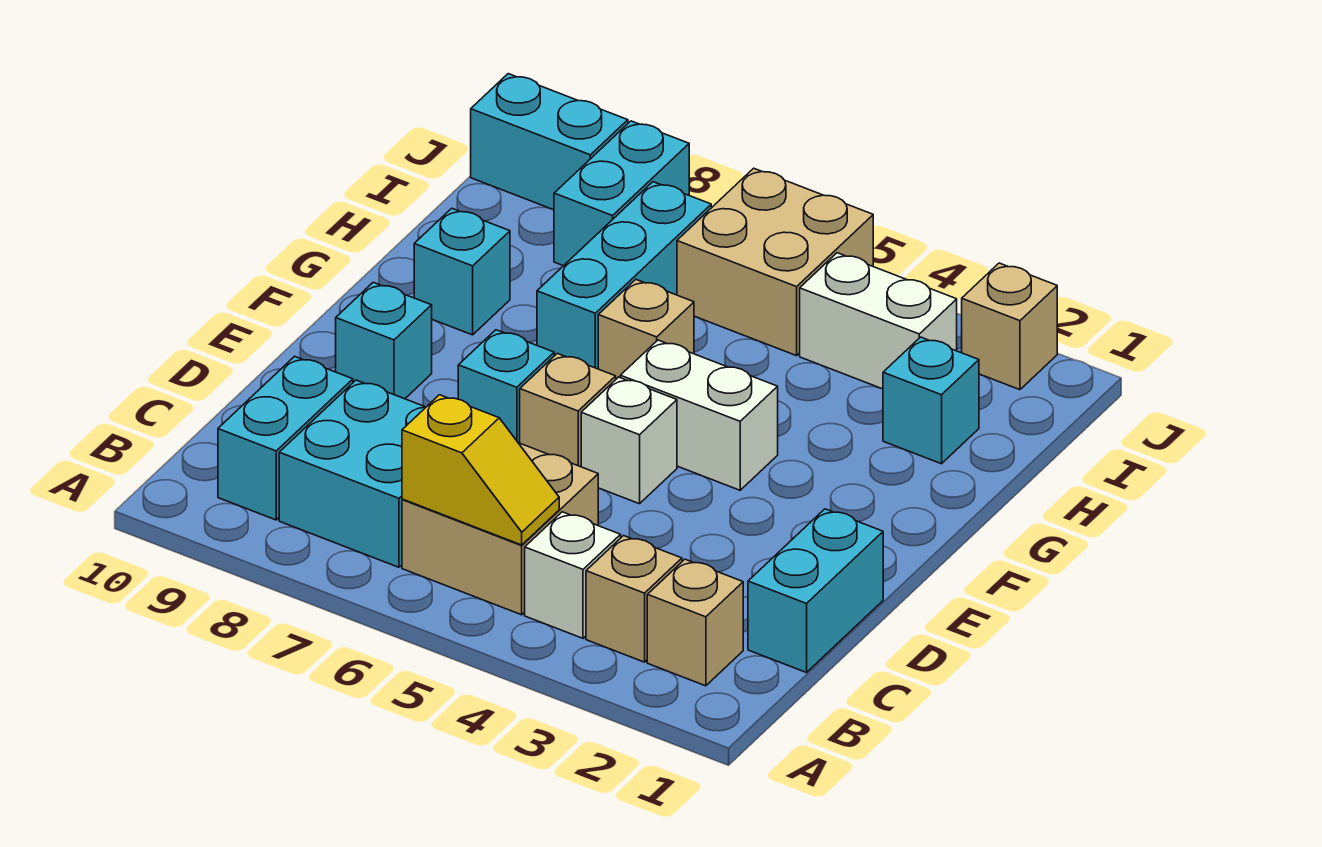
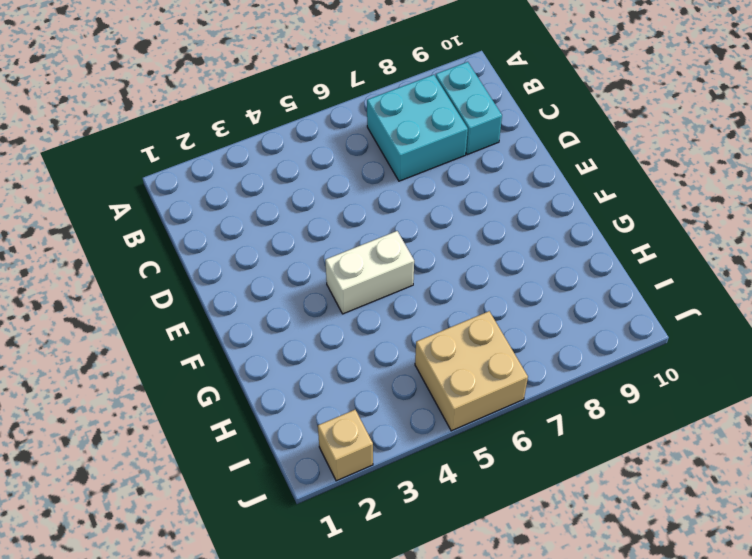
none -> tan 1x1 brick [647,559,743,686]
none -> tan 1x1 brick [586,536,682,662]
none -> white 1x1 brick [525,512,621,638]

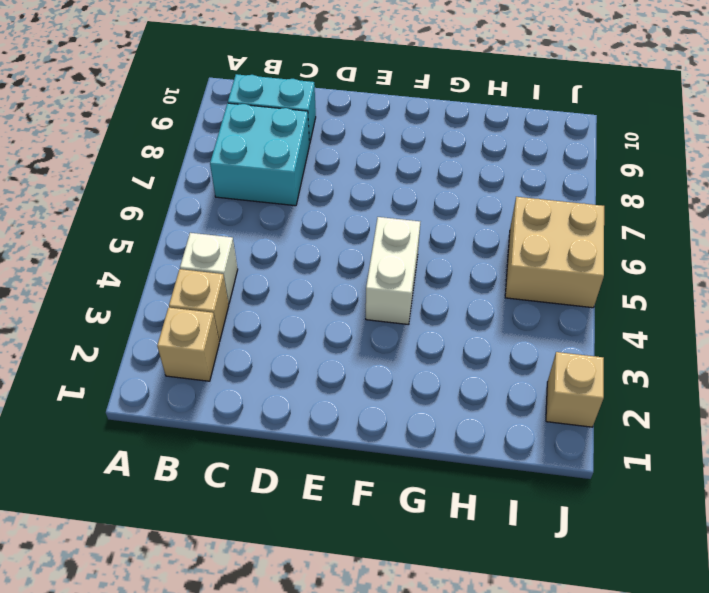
none -> tan 2x2 brick [402,443,598,615]
none -> cyan 1x2 brick [748,509,883,673]
none -> white 1x1 brick [581,377,677,504]

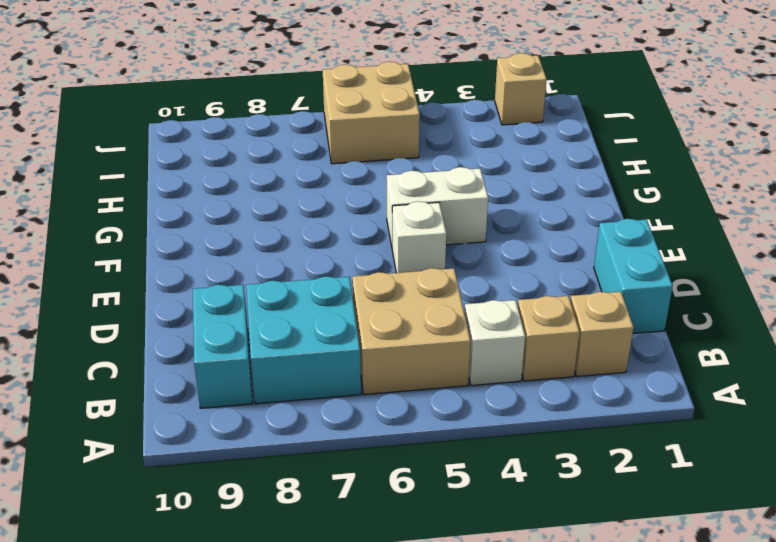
none -> tan 1x1 brick [520,353,616,467]
none -> cyan 1x1 brick [458,330,554,443]
none -> cyan 1x1 brick [336,282,432,399]

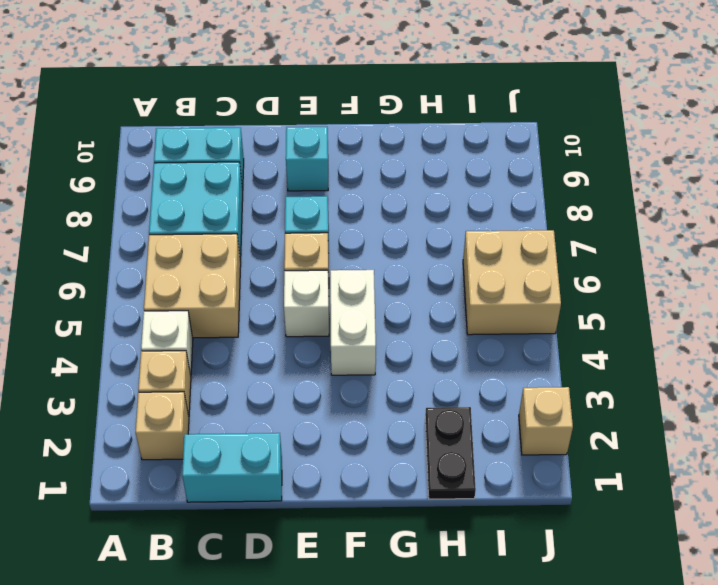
black 1x2 plate [425,407,476,499] -> cyan 1x1 brick [883,337,979,464]
none -> tan 1x1 brick [598,280,694,379]
none -> cyan 1x3 brick [537,182,711,369]
none -> cyan 1x1 brick [414,208,510,335]

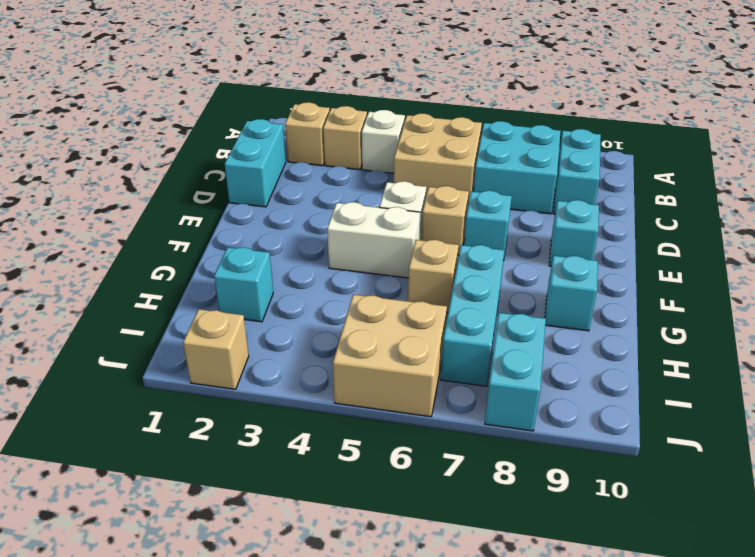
none -> white 1x2 brick [800,253,957,389]
none -> cyan 1x2 brick [471,74,628,210]
none -> yellow 1x2 slope [402,395,559,545]

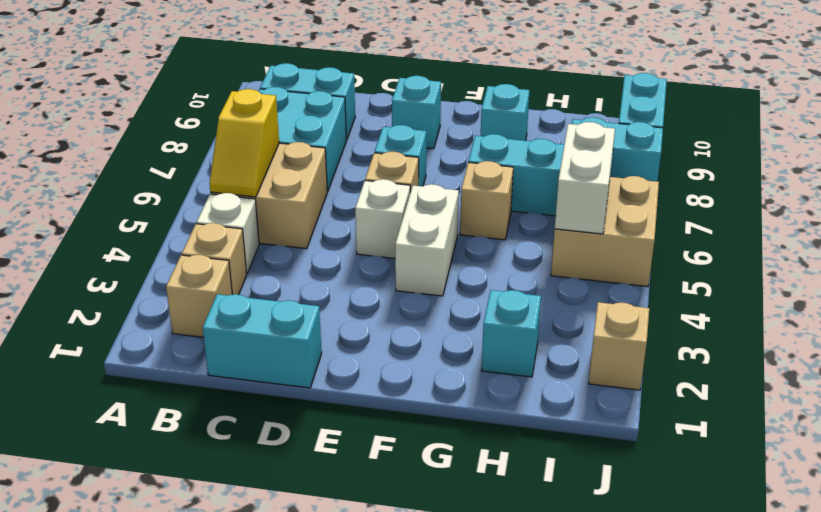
white 1x2 brick [555,122,615,234] -> white 1x2 brick moved to [800,253,957,389]

